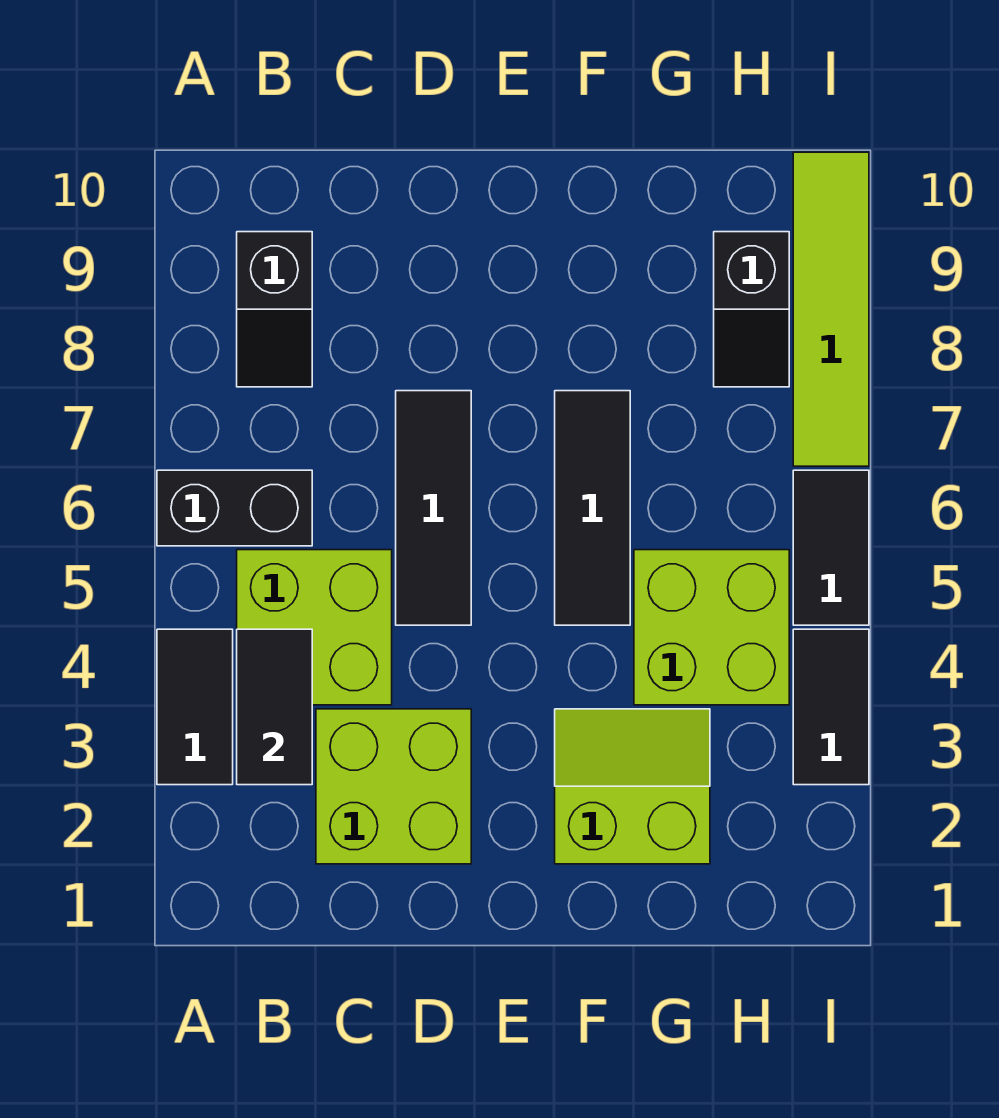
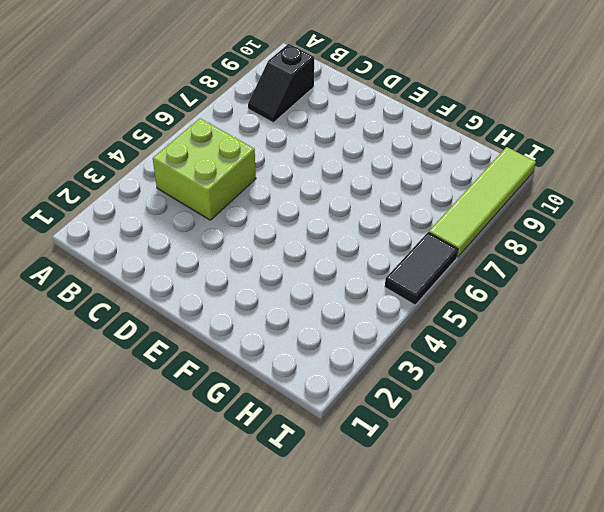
none -> black 1x2 tile [157,629,233,785]
none -> black 1x2 brick [157,470,312,546]
none -> lime 2x2 brick [316,709,471,864]

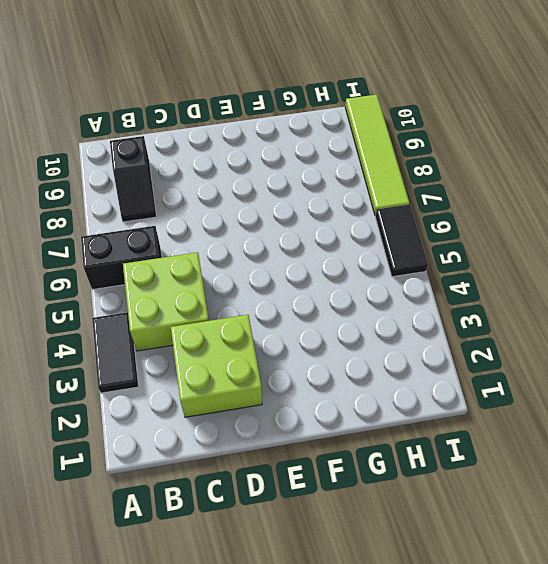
none -> black 1x3 tile [396,391,471,625]
none -> lime 2x2 slope [555,709,710,864]
none -> black 1x3 tile [555,391,630,625]

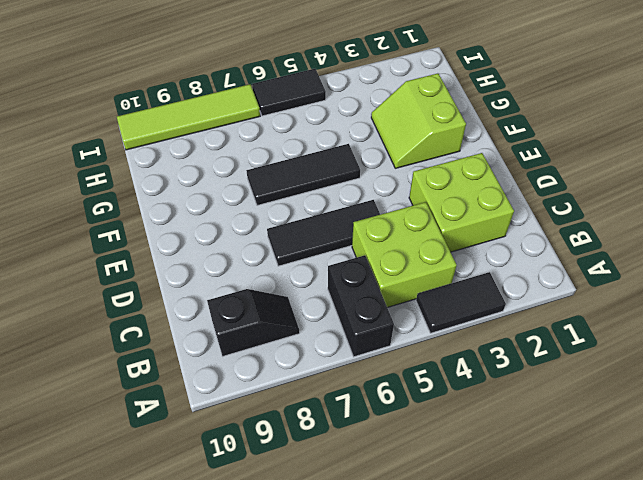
none -> lime 2x2 brick [634,550,789,705]
none -> black 1x2 slope [714,232,789,387]
none -> black 1x2 tile [793,629,869,785]

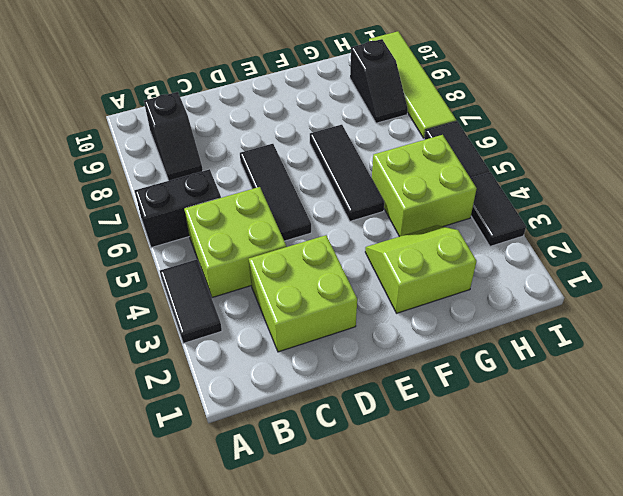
none -> black 1x2 tile [237,629,312,785]

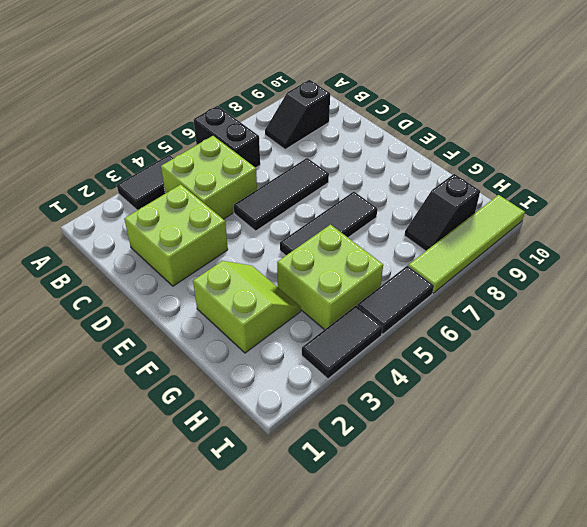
none -> black 1x2 tile [237,629,312,785]

